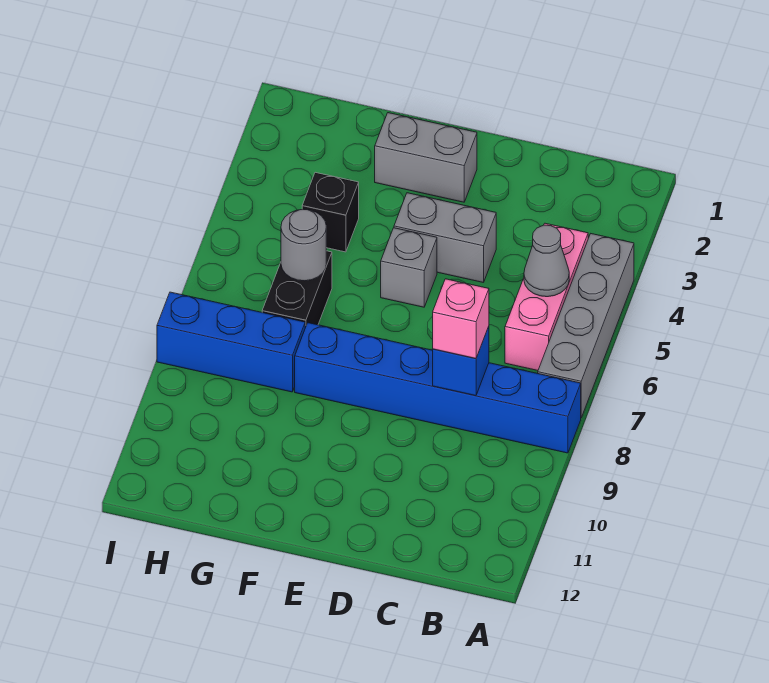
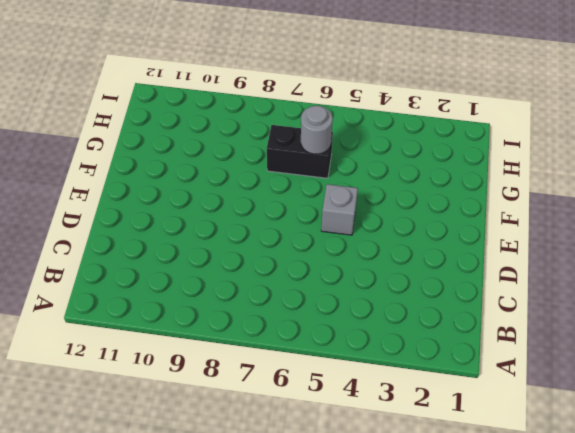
none -> grey 1x4 brick [538,234,634,418]
none -> blue 1x6 brick [295,323,581,453]
none -> pink 1x3 brick [505,223,588,370]

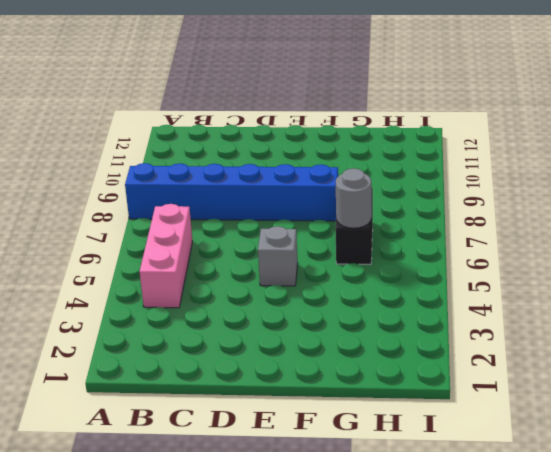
none -> grey 1x4 brick [538,234,634,418]
none -> grey 1x2 brick [394,193,496,283]
none -> grey 1x2 brick [375,113,477,202]

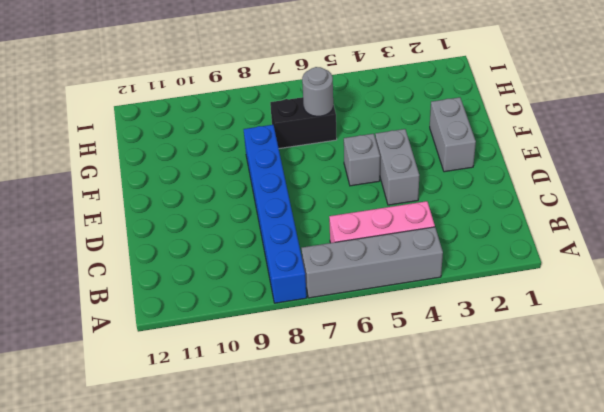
none -> black 1x1 brick [302,172,359,252]
none -> blue 1x3 brick [157,292,305,392]
none -> grey 1x1 cone [524,225,569,297]

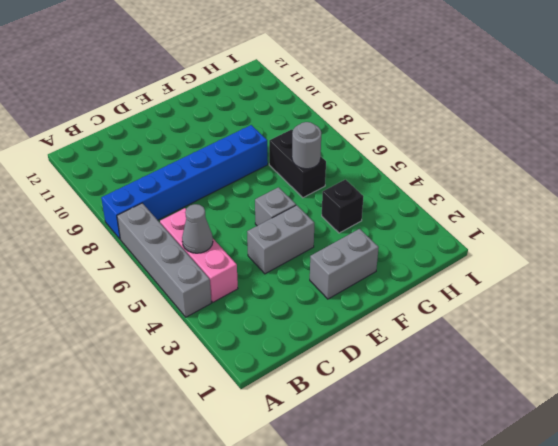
none -> blue 1x3 brick [157,292,305,392]
none -> blue 1x1 brick [433,326,489,396]
none -> pink 1x1 brick [433,279,489,359]

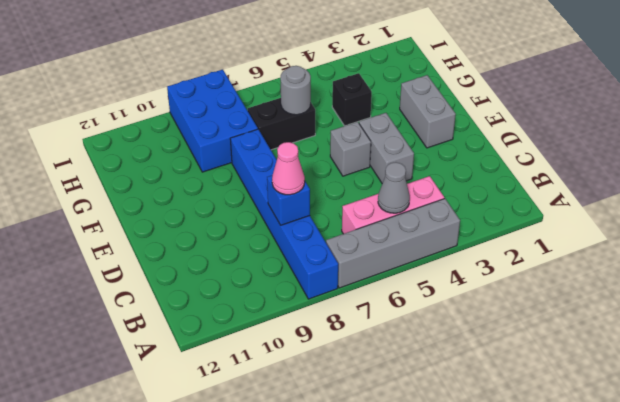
pink 1x1 cone [272,142,305,195] -> pink 1x1 brick [433,279,489,359]
blue 2x3 brick [167,70,258,172] -> blue 1x3 brick [157,292,305,392]

